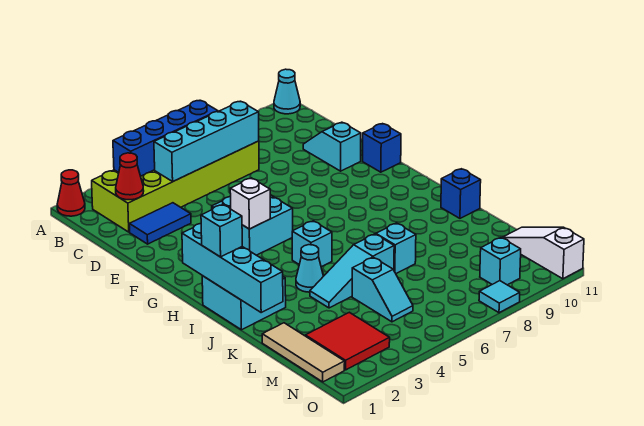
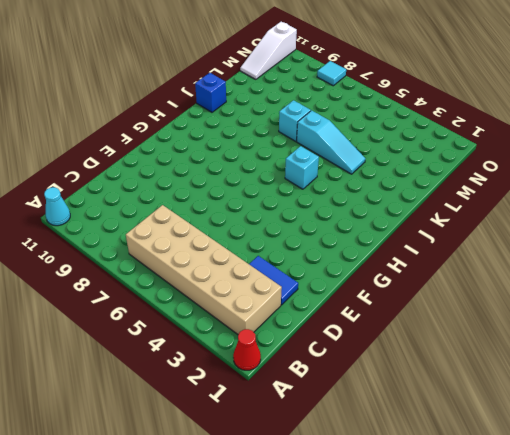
tan 2x6 brick [126,205,282,334] -> lime 2x6 brick [92,141,259,232]
none -> cyan 1x2 slope [303,122,361,171]
none -> cyan 2x2 brick [212,195,293,255]
none -> blue 1x1 brick [363,124,401,172]

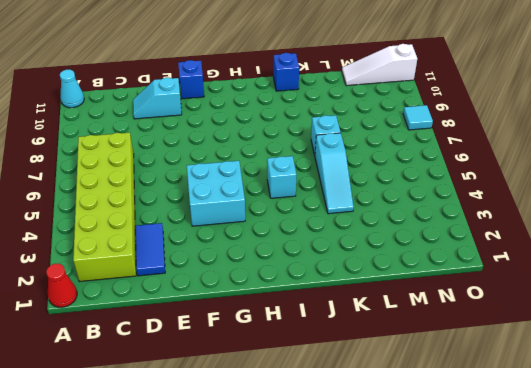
none -> cyan 2x2 brick [202,276,286,330]
none -> cyan 1x1 cone [296,245,323,292]
none -> tan 1x3 tile [262,323,345,382]

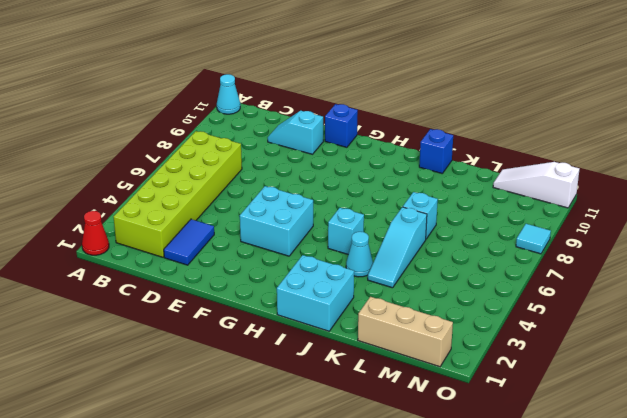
tan 1x3 brick [358,297,453,367] -> tan 1x3 tile [262,323,345,382]
none -> cyan 1x2 slope [352,257,413,322]
none -> red 2x2 tile [305,312,390,370]
none -> cyan 1x1 brick [480,238,521,285]

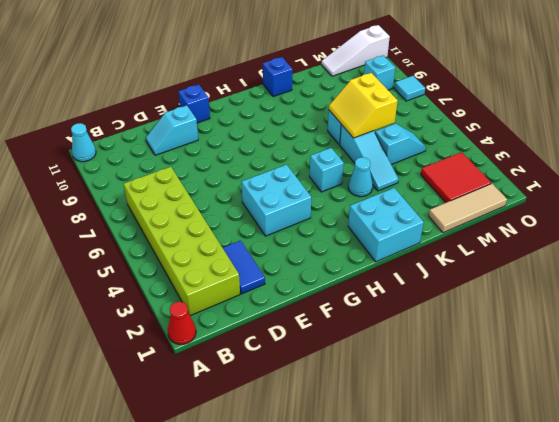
yellow 2x2 slope [329,73,398,138] -> none
none -> blue 1x4 brick [113,101,218,176]
none -> red 1x1 cone [116,153,144,200]
none -> cyan 1x4 brick [154,101,259,181]

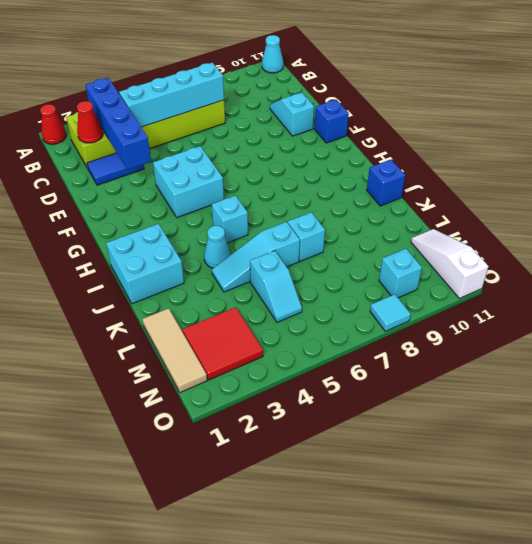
blue 1x4 brick [85,78,151,170] -> blue 1x4 brick turned to [113,101,218,176]
none -> white 1x1 brick [230,178,271,229]
none -> cyan 1x4 brick [182,223,283,312]
none -> cyan 1x1 brick [201,205,242,257]

